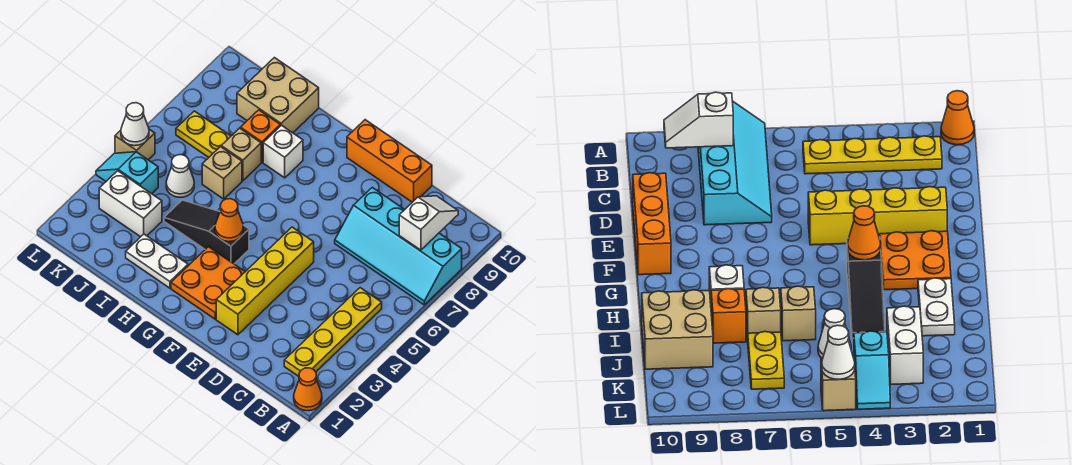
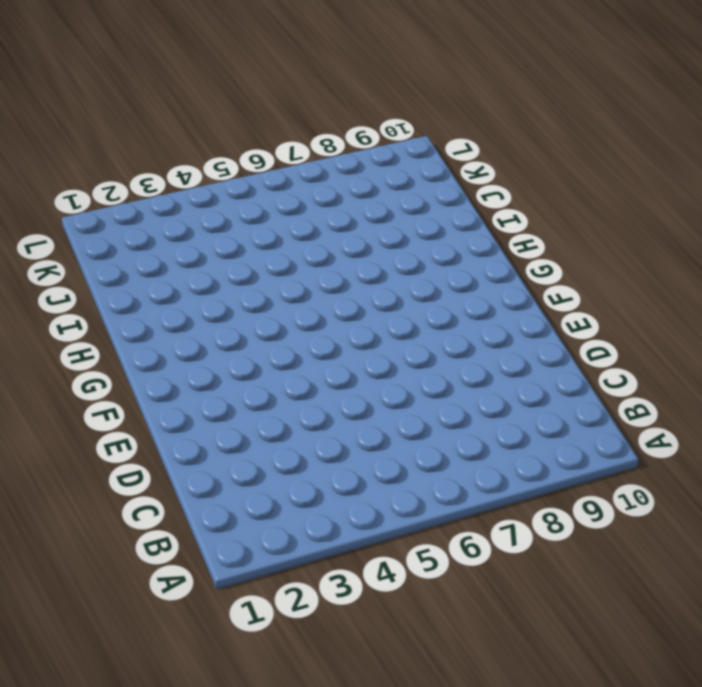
none -> orange 1x1 cone [294,368,322,411]
none -> cyan 2x4 slope [335,187,462,305]
none -> yellow 1x4 plate [284,288,382,376]

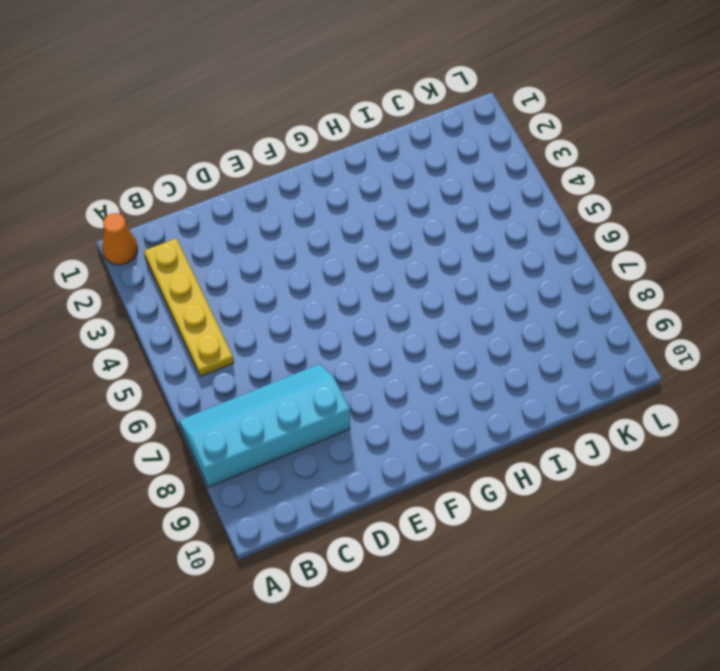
none -> orange 1x3 brick [347,120,432,202]
none -> yellow 1x4 brick [216,227,314,335]
none -> orange 2x2 plate [171,247,245,319]

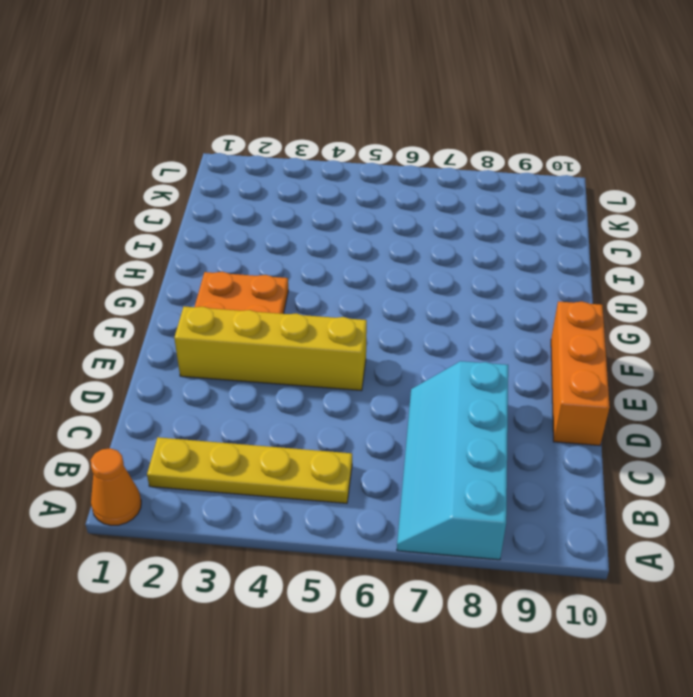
none -> black 1x3 slope [164,200,249,264]
none -> white 1x2 plate [126,234,188,288]
none -> white 1x1 brick [263,125,303,178]

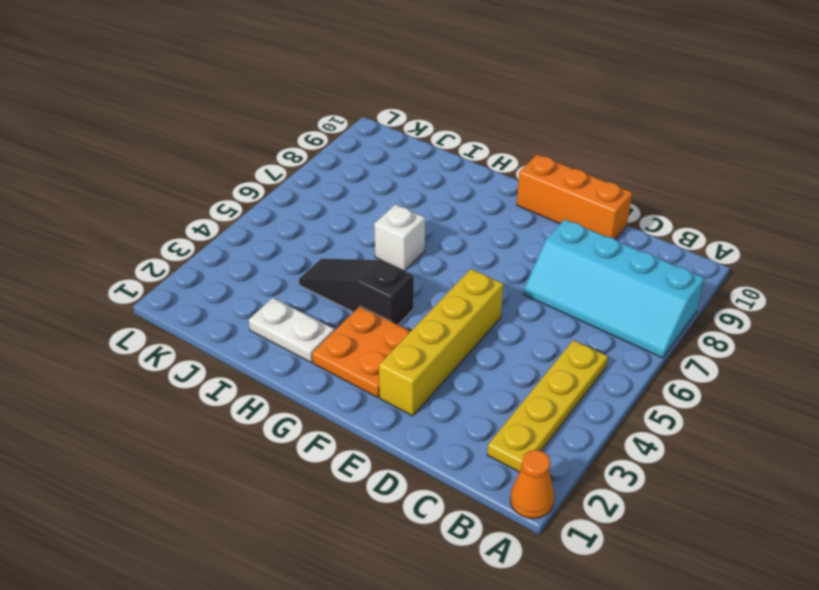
white 1x1 brick [374,204,425,271] -> white 1x1 brick moved to [263,125,303,178]
none -> tan 1x1 brick [202,147,242,199]
none -> tan 1x1 brick [221,128,261,181]
none -> orange 1x1 brick [241,110,280,162]

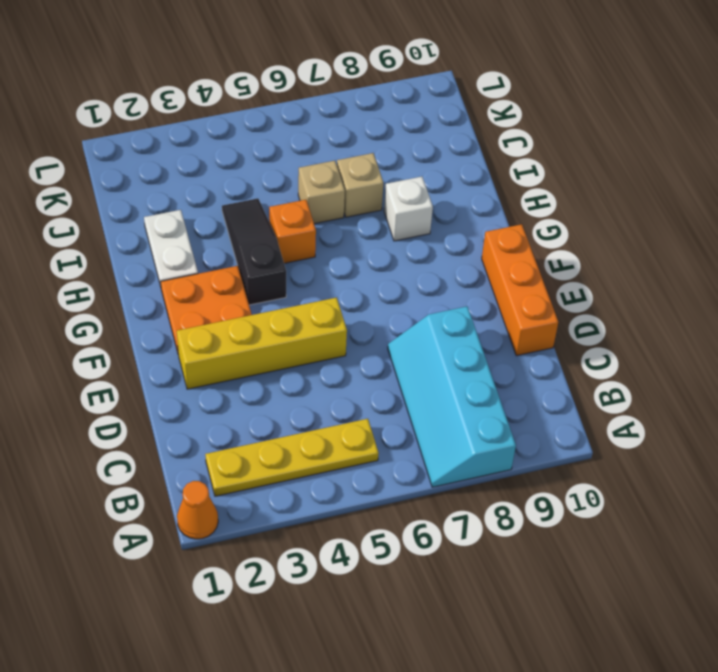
orange 1x1 brick [269,200,316,263] -> orange 1x1 brick moved to [241,110,280,162]
none -> tan 2x2 brick [237,58,319,133]
none -> white 1x2 brick [99,171,162,237]
none -> white 1x1 cone [166,155,194,197]

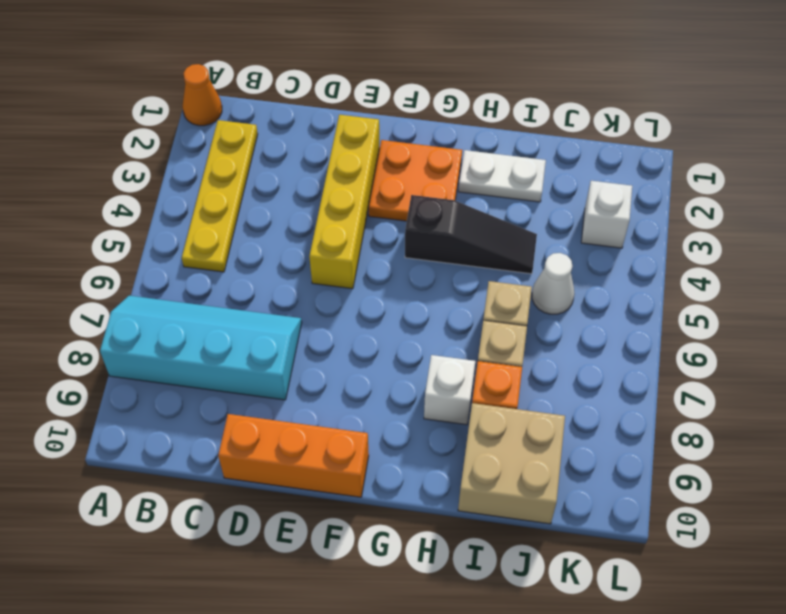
white 1x1 brick [581,181,632,248] -> white 1x2 brick [99,171,162,237]
none -> yellow 1x2 plate [176,111,231,157]
none -> cyan 1x2 slope [96,152,158,194]
none -> tan 1x1 brick [115,129,155,160]

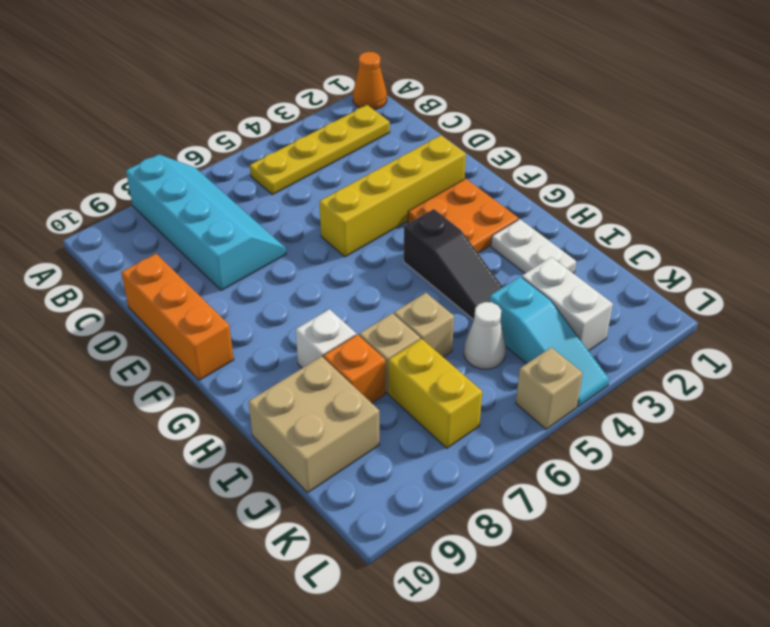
cyan 1x3 slope [490,277,609,406] -> cyan 1x2 slope [96,152,158,194]
yellow 1x2 brick [388,339,482,448] -> yellow 1x2 plate [176,111,231,157]
none -> white 1x2 slope [399,196,458,250]
none -> orange 1x1 cone [215,199,243,242]
none -> white 1x1 cone [121,103,149,146]

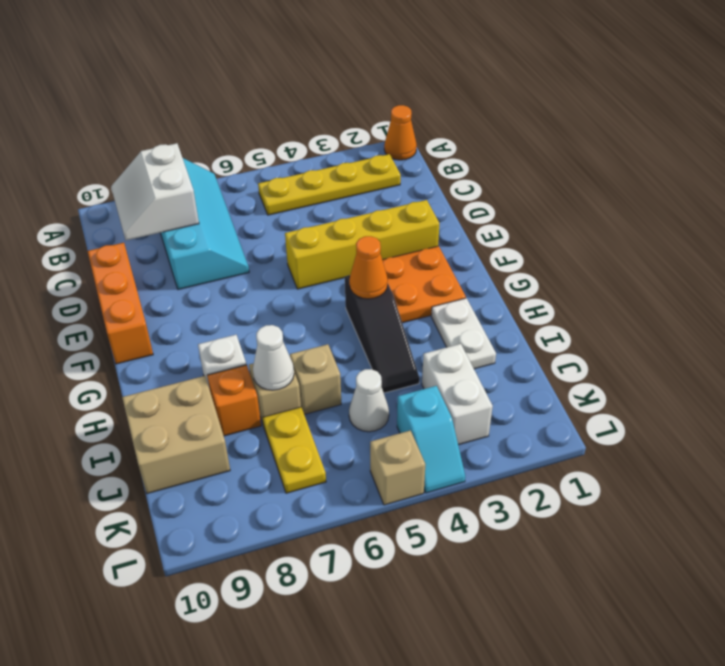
white 2x2 slope [111,143,199,240] -> white 1x2 slope [399,196,458,250]
white 1x1 cone [253,325,294,390] -> white 1x1 cone moved to [121,103,149,146]

